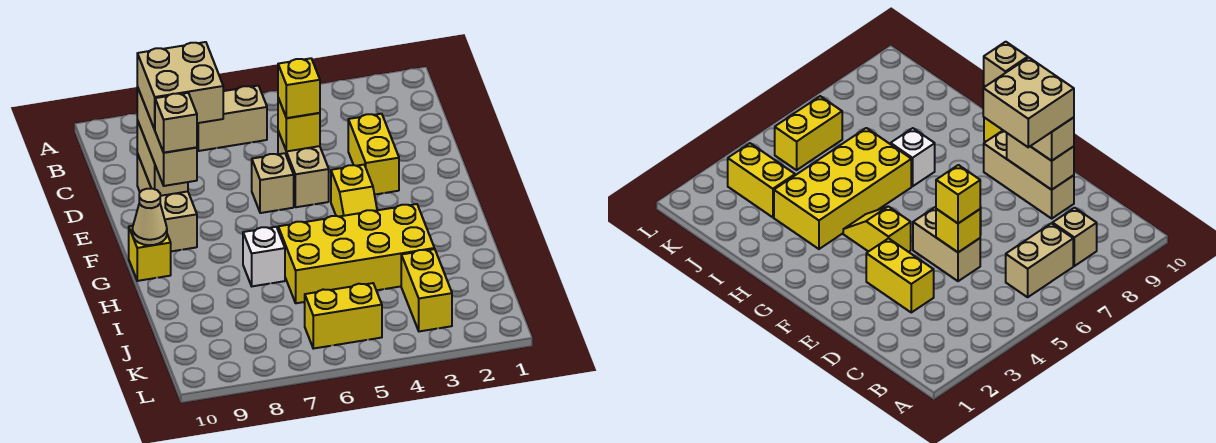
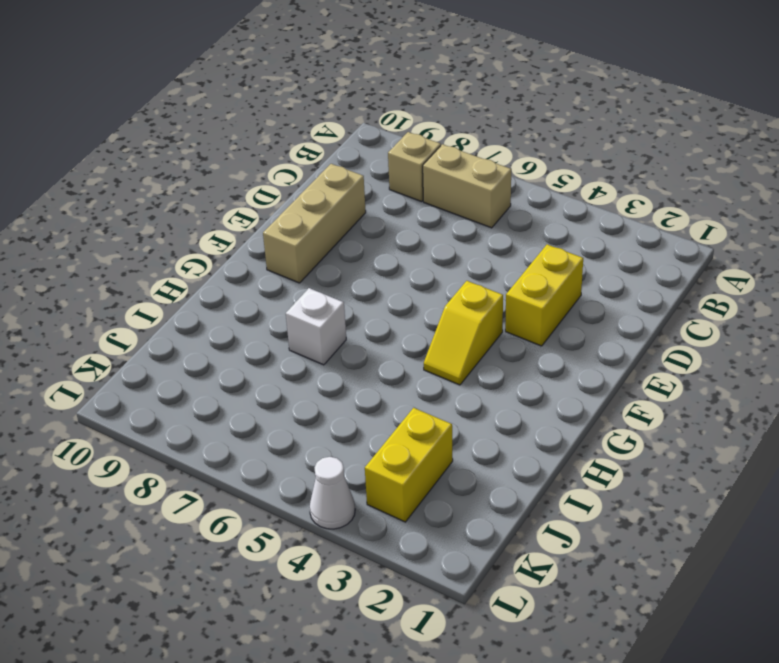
white 1x1 cone [310,457,355,529] -> none
none -> tan 1x2 brick [278,131,329,207]
none -> tan 1x1 brick [252,153,294,213]
none -> yellow 1x1 brick [129,226,171,281]

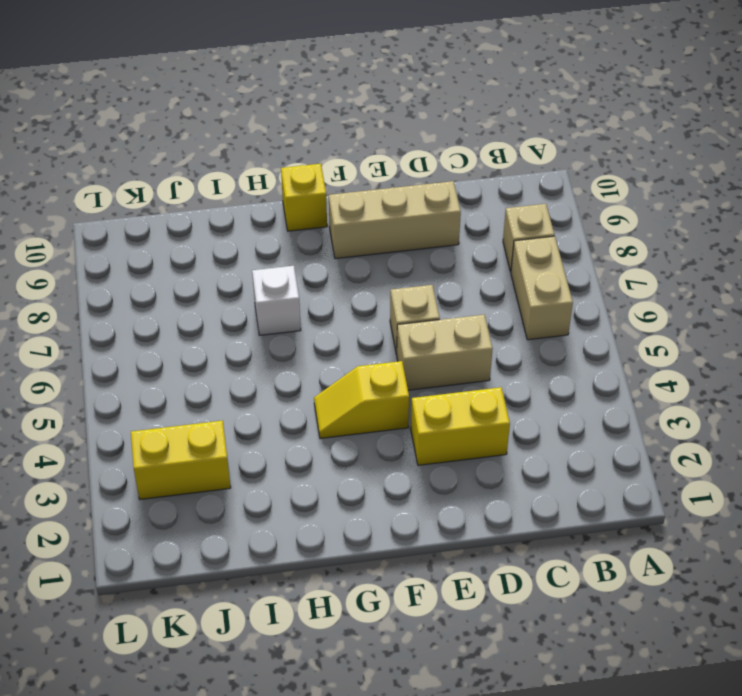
none -> yellow 2x4 brick [278,204,434,303]
none -> yellow 1x2 brick [305,283,382,349]
none -> yellow 1x1 brick [278,98,320,152]

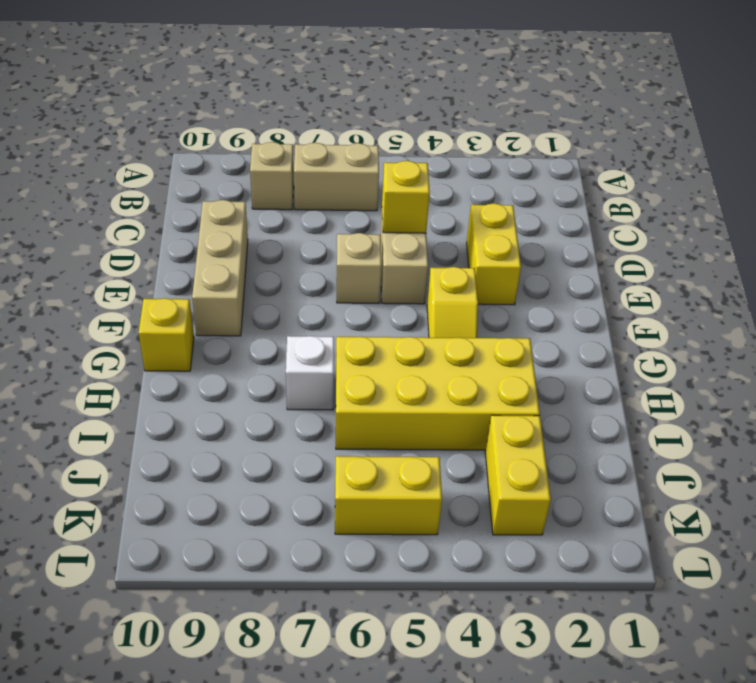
none -> tan 1x2 brick [137,120,188,196]
none -> tan 1x1 cone [132,189,167,245]
none -> yellow 1x1 brick [278,58,320,118]

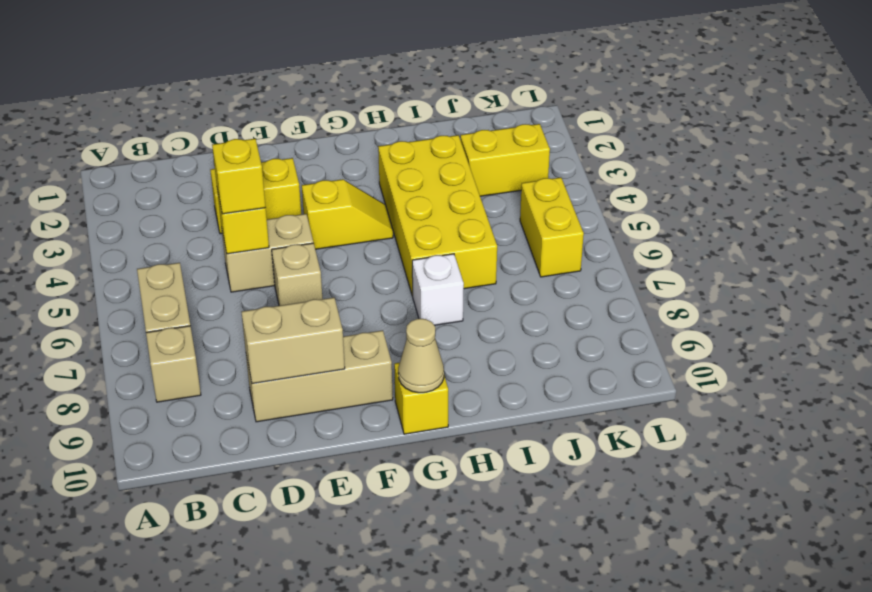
none -> tan 1x3 brick [137,87,197,186]
none -> tan 2x2 brick [137,42,223,130]
none -> tan 1x1 brick [155,93,197,153]

